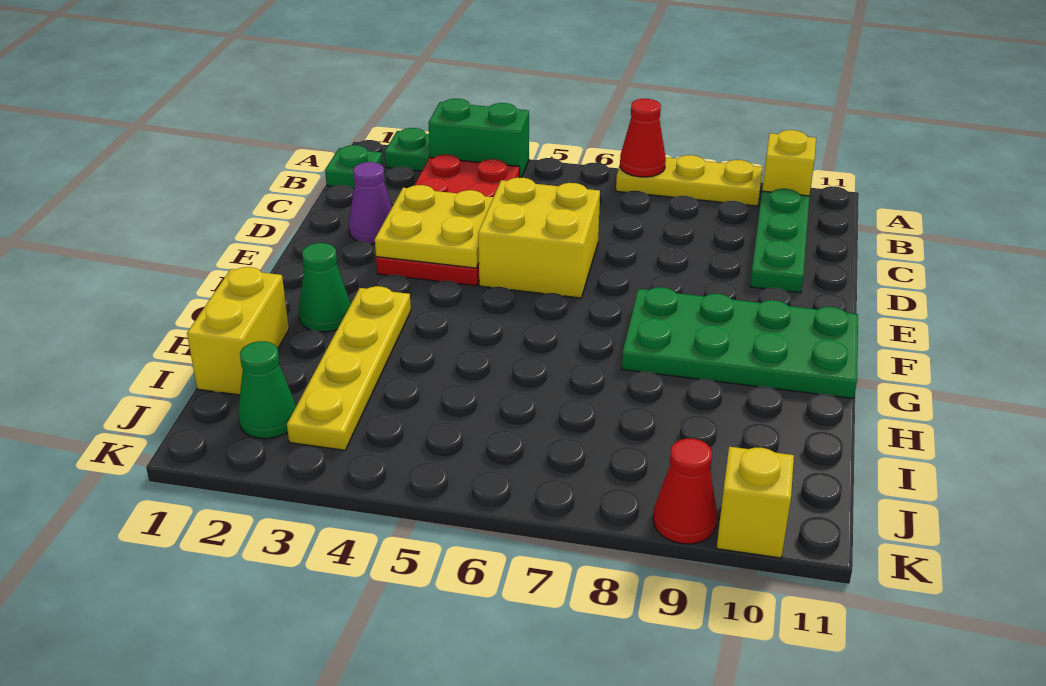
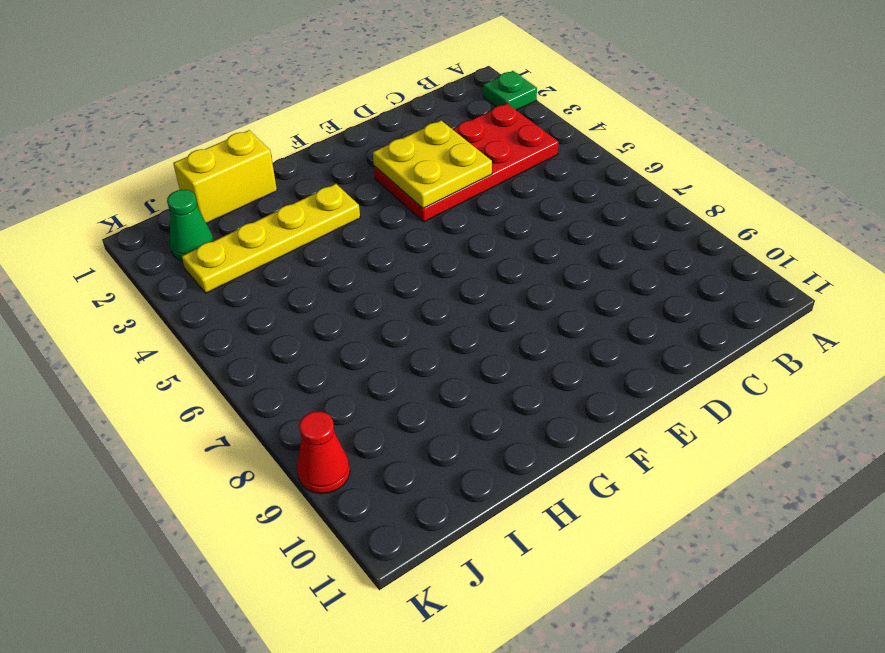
none -> green 1x2 brick [428,99,529,178]
none -> yellow 1x3 plate [616,155,763,206]
none -> yellow 1x1 brick [762,130,816,196]

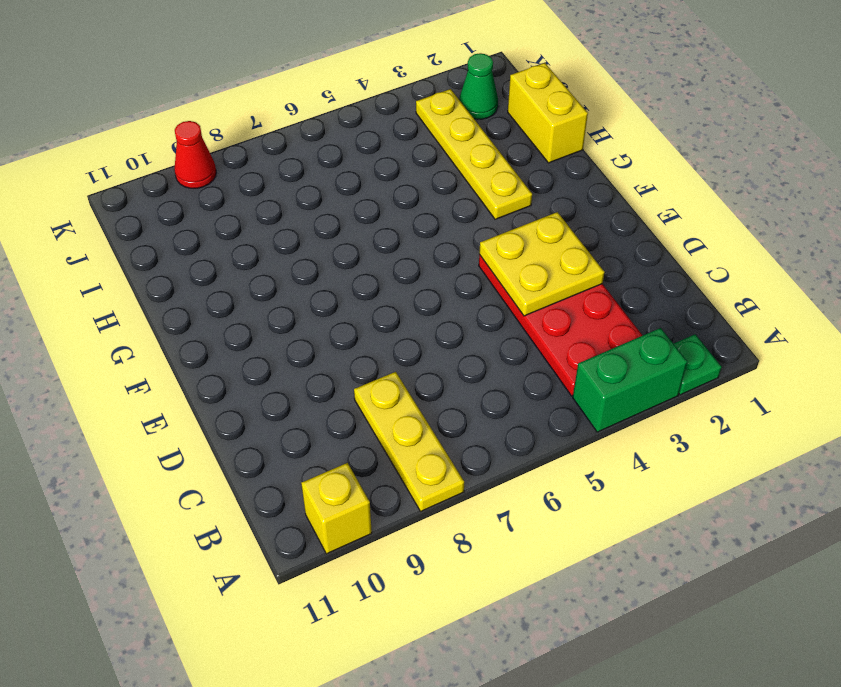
yellow 1x3 plate [354,372,464,511] -> yellow 1x3 plate turned to [616,155,763,206]
none -> green 1x1 plate [325,145,383,189]
none -> green 1x3 plate [750,189,809,293]
none -> purple 1x1 cone [349,162,392,244]

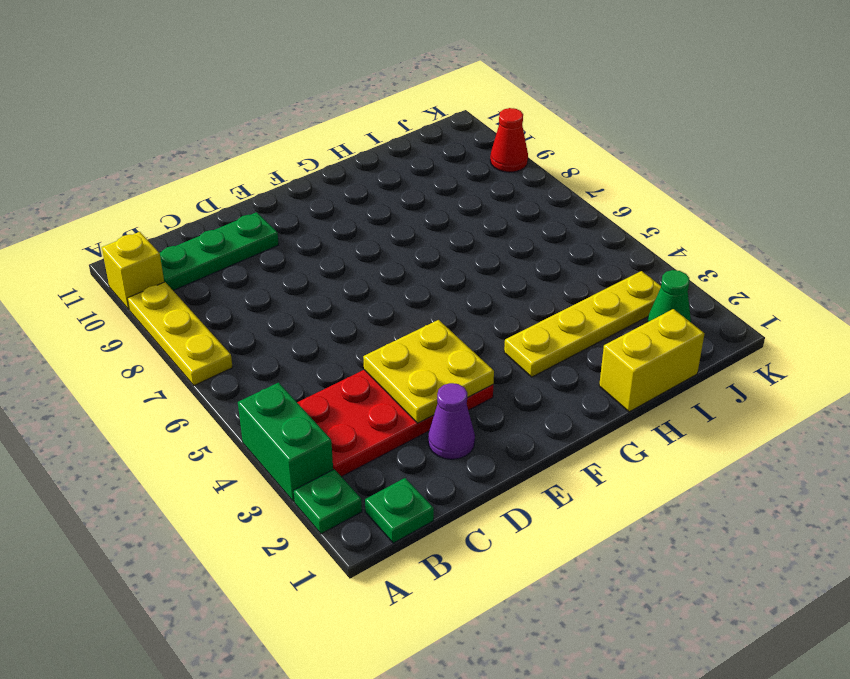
none -> yellow 2x2 brick [478,178,600,298]
none -> green 2x4 plate [622,287,858,398]
none -> green 1x1 cone [299,243,351,332]

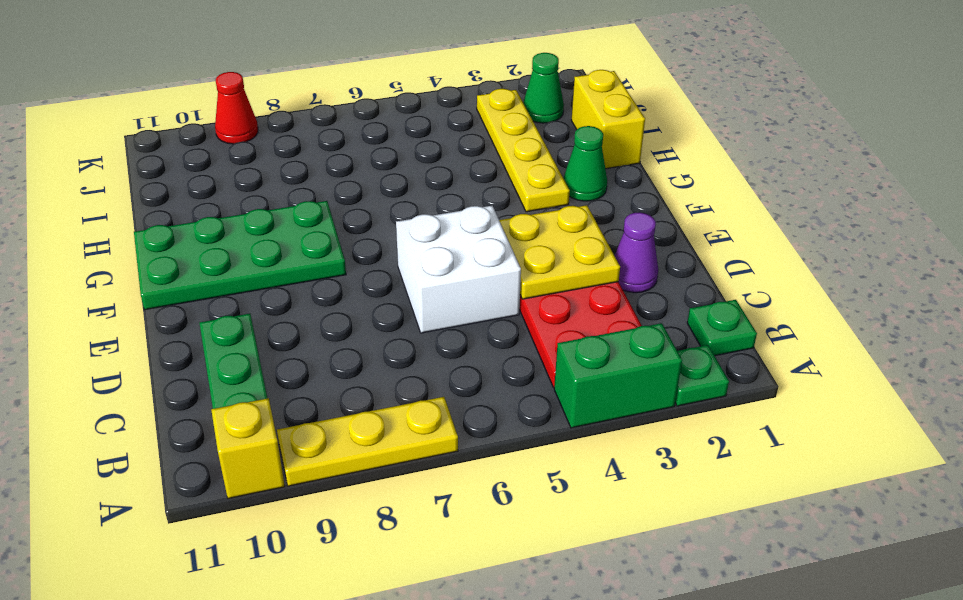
white 2x2 brick [396,206,521,333] -> yellow 2x2 brick [478,178,600,298]
none -> yellow 1x1 brick [717,447,794,558]
none -> red 1x1 cone [620,99,666,177]

